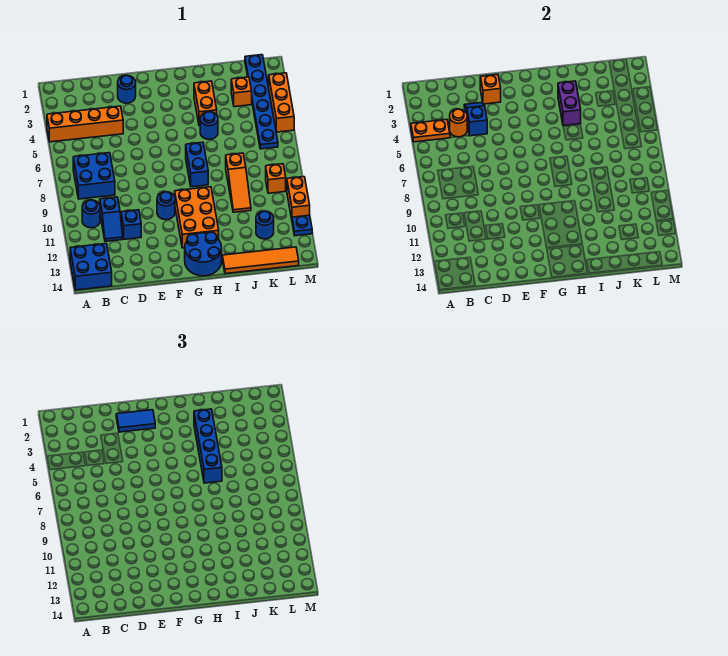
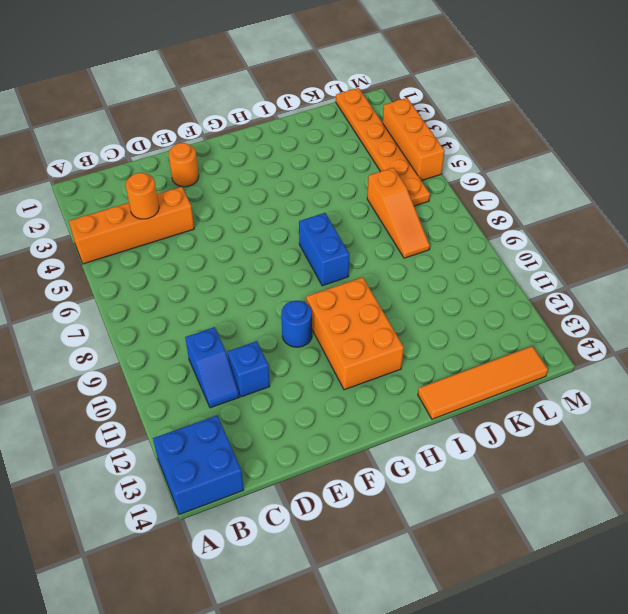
orange 1x1 round brick [169,143,199,187] -> blue 1x1 round brick [118,75,136,103]
orange 1x3 slope [367,168,430,258] -> orange 1x3 slope moved to [226,153,251,212]
orange 1x6 plate [336,88,430,206] -> blue 1x6 plate [245,55,278,149]
none -> blue 2x2 brick [73,153,115,199]
none -> blue 1x1 round brick [82,200,100,228]
none -> blue 2x2 round brick [185,232,222,276]

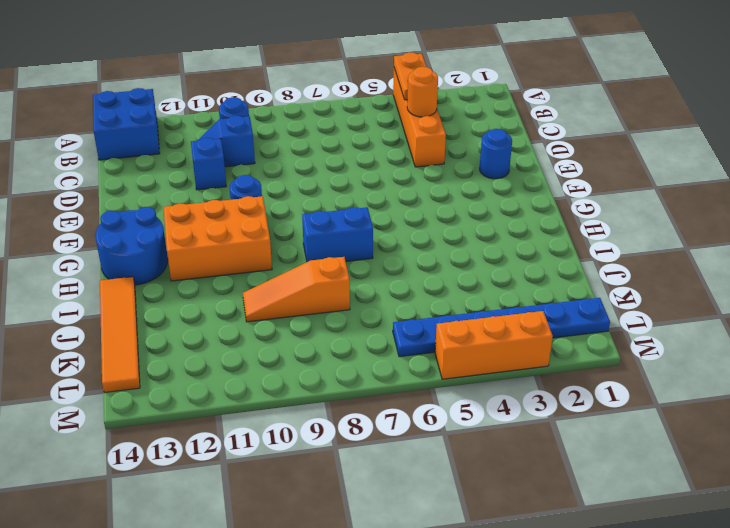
none -> blue 2x2 brick [73,153,115,199]
none -> orange 1x2 brick [194,81,217,126]
none -> blue 1x1 round brick [200,112,218,139]

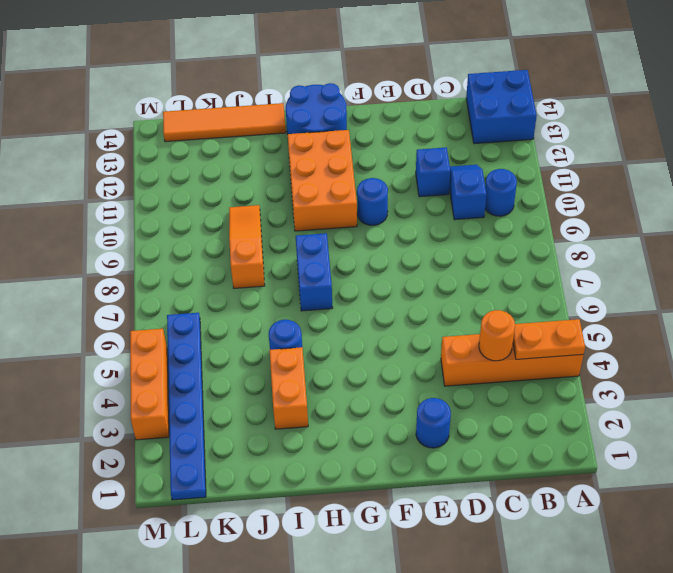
none -> blue 2x2 brick [73,153,115,199]
none -> orange 1x1 brick [231,77,252,107]
none -> blue 1x1 round brick [256,211,274,239]

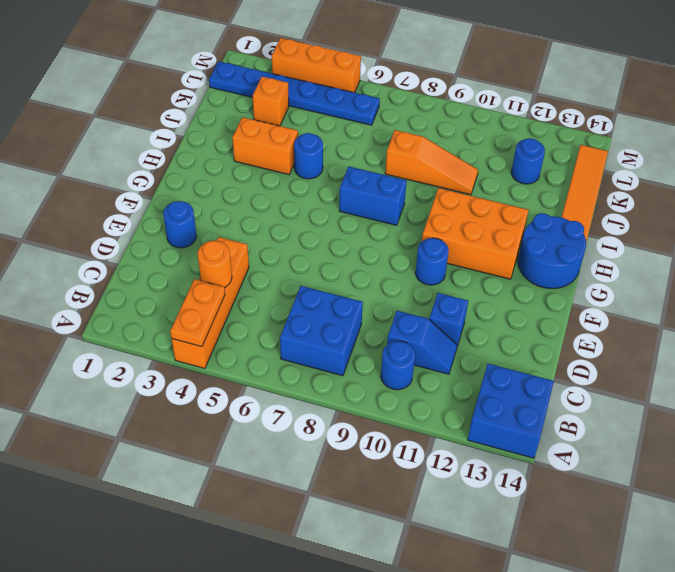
none -> orange 1x1 brick [266,164,286,193]
none -> orange 1x2 brick [287,177,310,219]
none -> blue 1x1 plate [292,215,312,236]

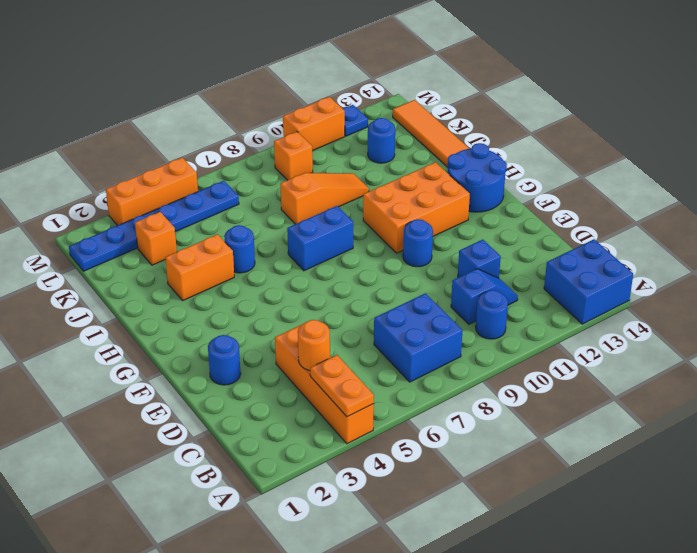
none -> blue 1x2 slope [464,103,487,136]
none -> orange 1x1 brick [480,75,501,104]
none -> purple 1x2 brick [558,81,581,126]

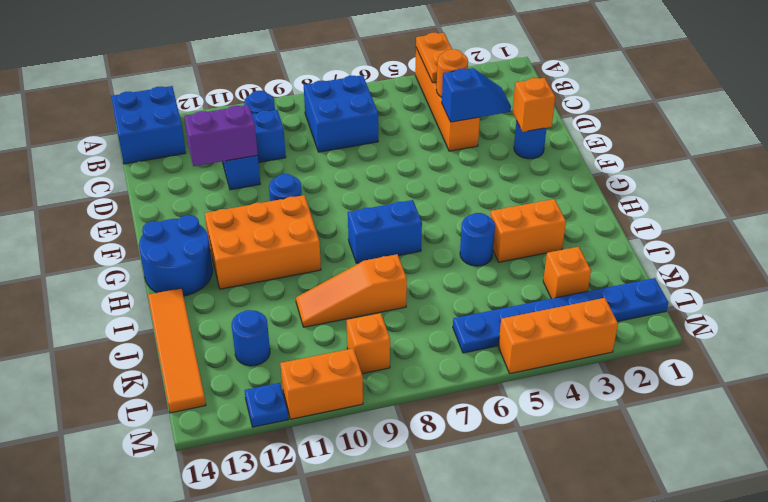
purple 1x2 brick [184,105,258,166] -> purple 1x2 brick moved to [558,81,581,126]
none -> blue 1x2 tile [116,410,155,432]
none -> blue 1x4 brick [194,409,222,483]

